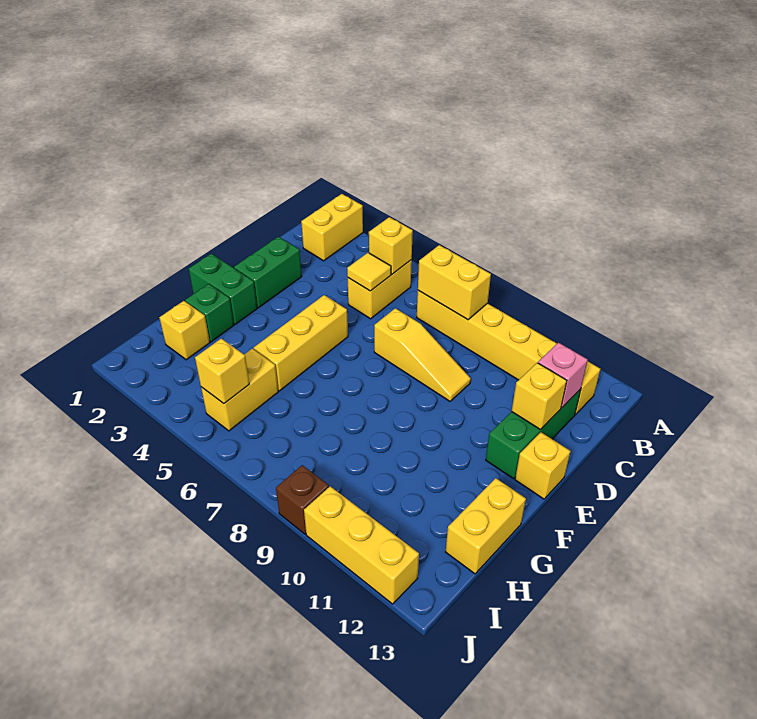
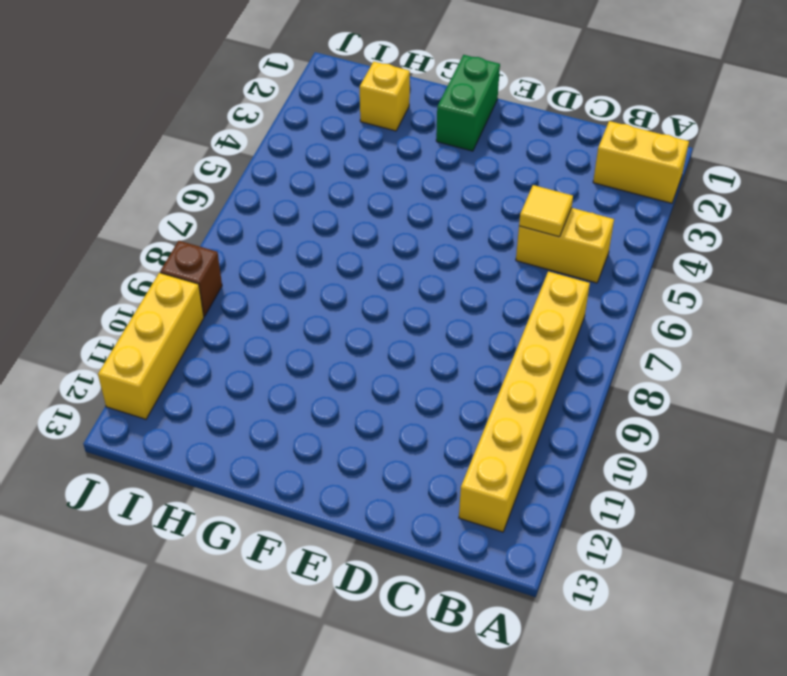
none -> green 1x3 brick [486,389,581,479]
none -> green 1x2 brick [234,237,302,308]
none -> yellow 1x3 slope [374,308,471,401]

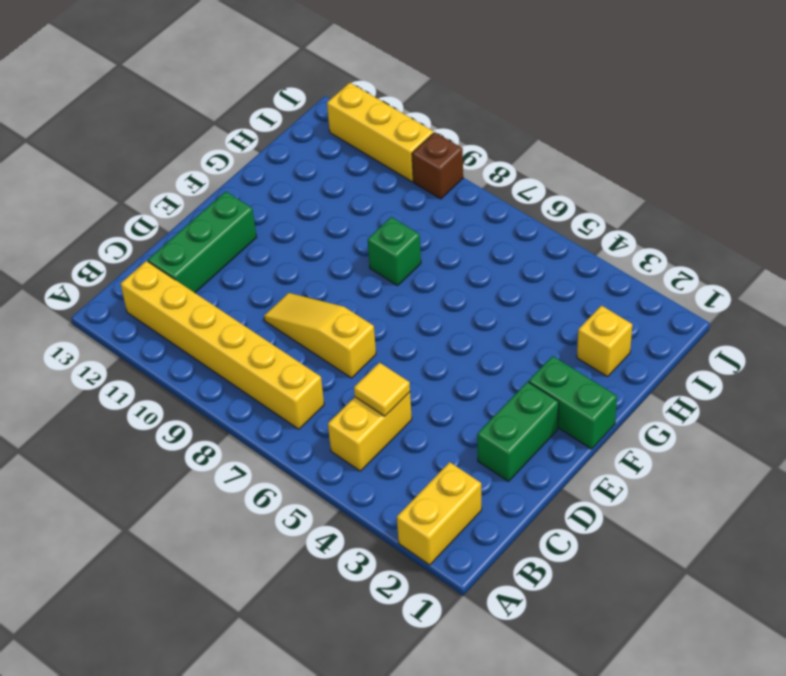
green 1x1 brick [368,217,421,286] -> green 1x1 brick moved to [185,284,234,342]
none -> yellow 1x3 brick [253,295,348,391]
none -> yellow 1x1 brick [515,432,571,499]
none -> yellow 1x2 brick [446,478,526,574]

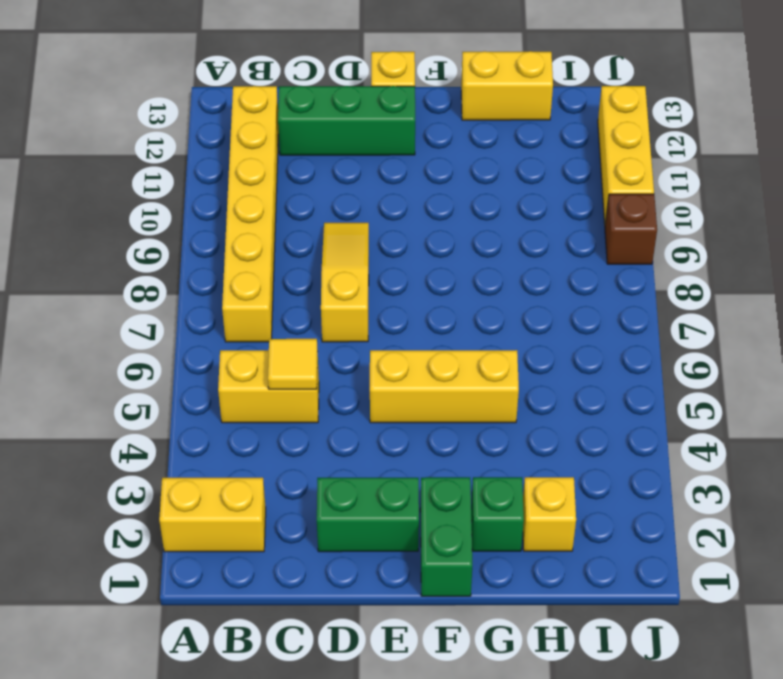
none -> yellow 1x2 brick [201,349,278,431]
none -> yellow 1x1 brick [369,217,413,274]
none -> yellow 1x2 brick [418,245,491,320]

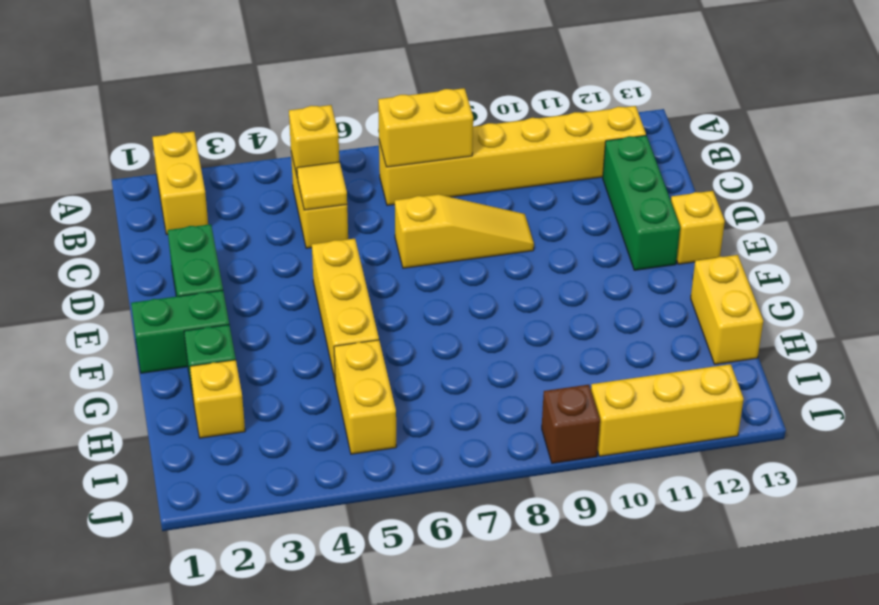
none -> pink 1x1 brick [538,343,588,408]
none -> yellow 1x1 brick [512,363,567,429]
none -> yellow 1x1 brick [195,339,249,404]

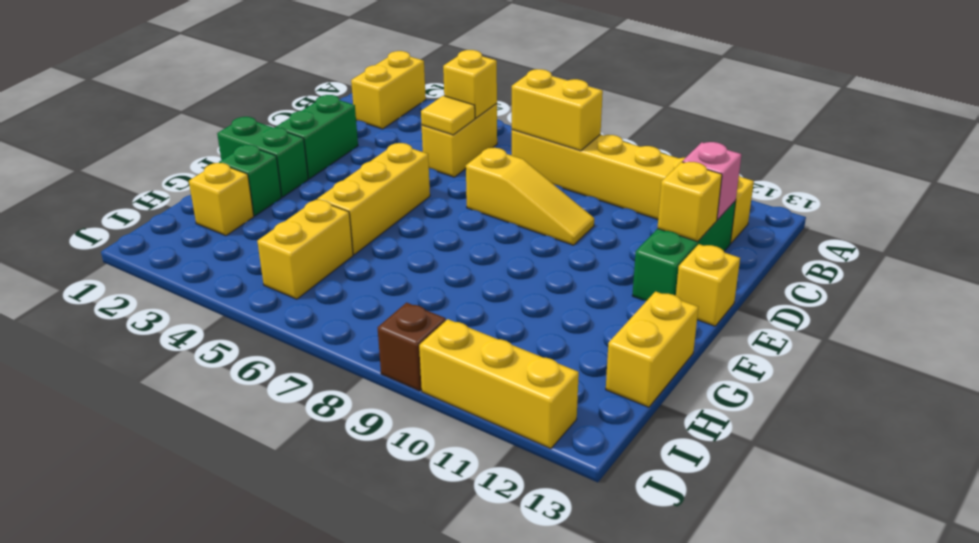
none -> yellow 1x1 brick [195,339,249,404]

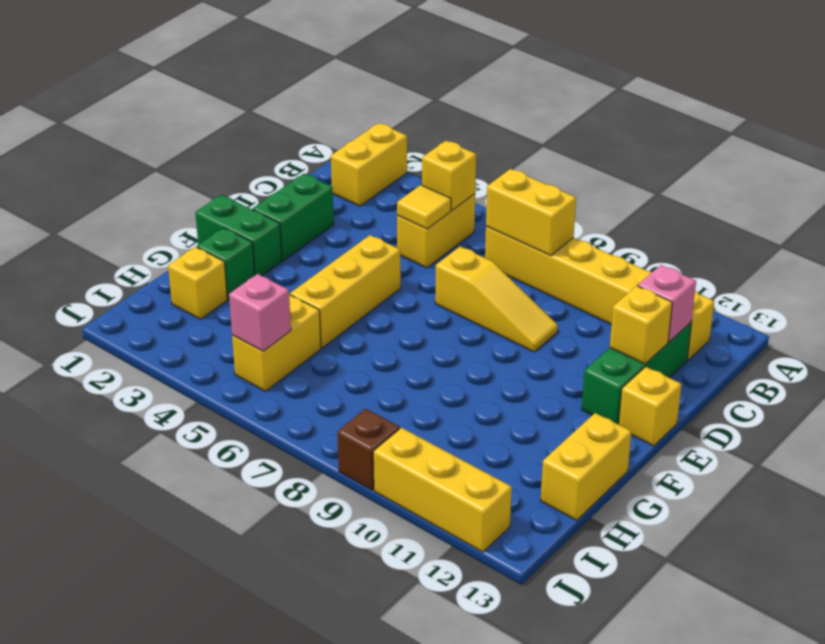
pink 1x1 brick [229,274,291,351] -> yellow 1x1 brick [195,339,249,404]

